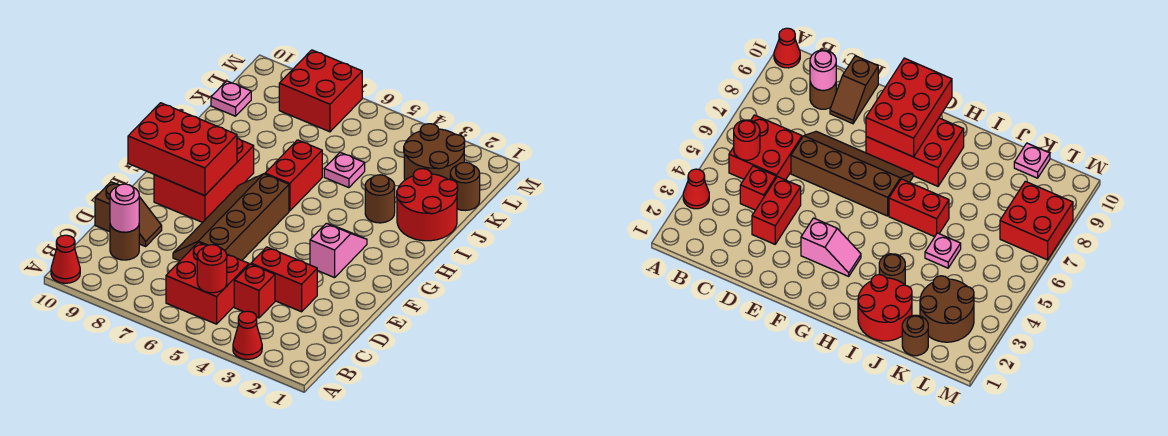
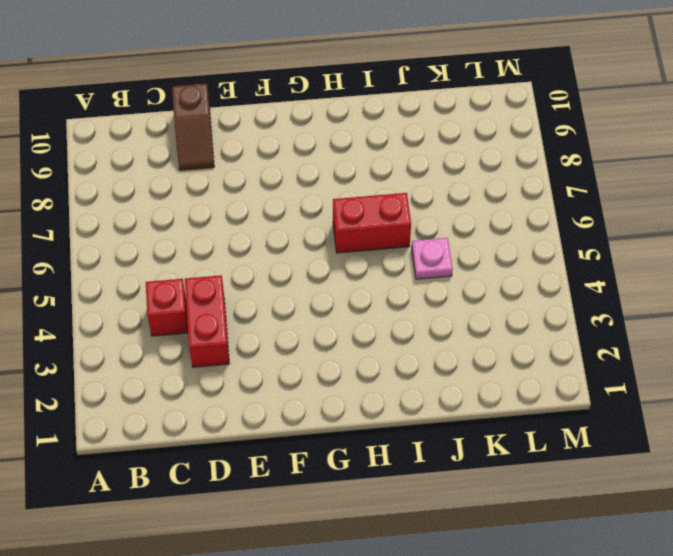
none -> red 1x1 cone [233,311,262,359]
none -> red 1x1 cone [51,235,80,283]
none -> red 2x2 brick [166,242,249,324]

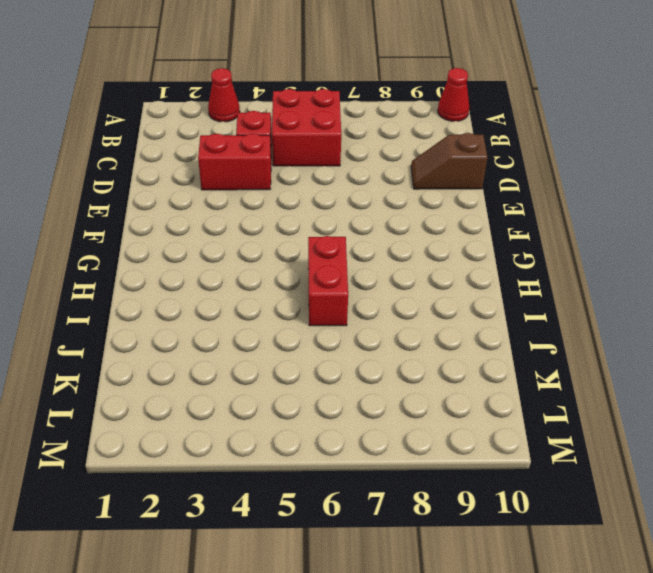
none -> brown 1x1 round brick [110,225,139,260]
none -> brown 2x4 slope [173,174,289,261]
none -> pink 1x2 slope [310,223,367,278]

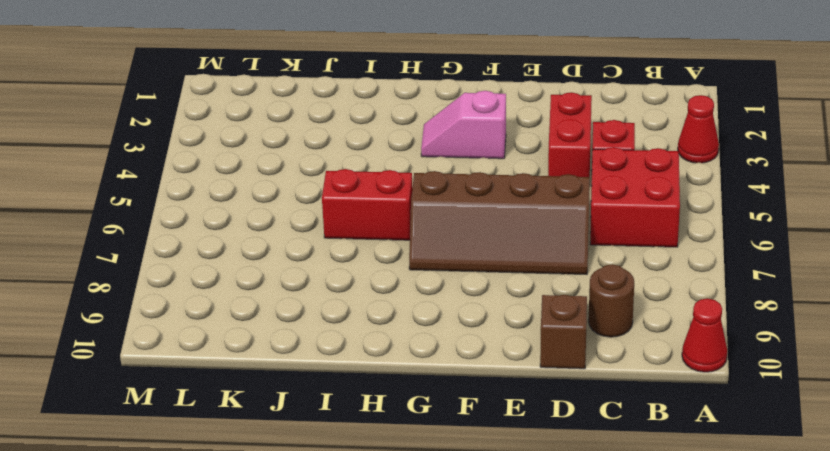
none -> red 2x3 brick [154,138,254,222]
none -> red 2x2 round brick [397,169,458,241]
none -> brown 1x1 round brick [365,175,395,223]

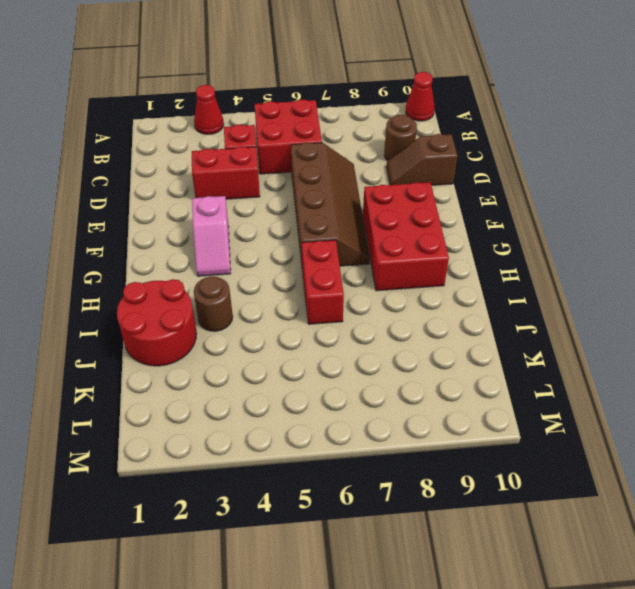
none -> pink 1x1 plate [324,152,365,188]
none -> brown 1x1 round brick [450,162,480,211]
none -> brown 2x2 round brick [404,124,465,180]

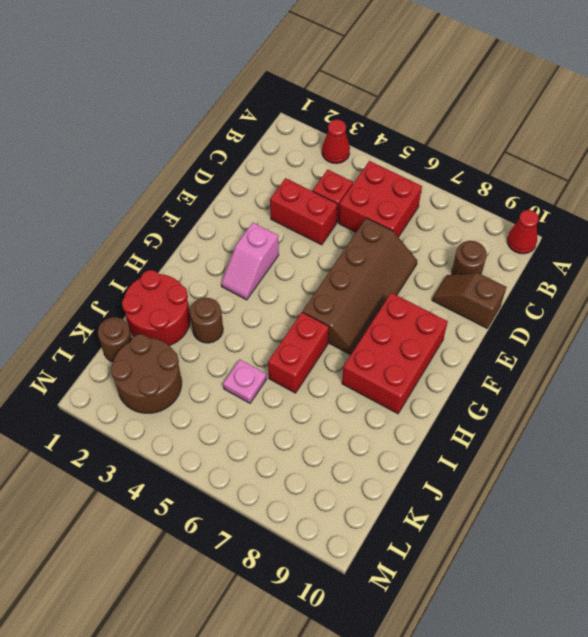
none -> pink 1x1 plate [211,81,251,116]
none -> red 2x2 brick [279,50,362,132]
none -> red 1x1 round brick [197,245,227,293]

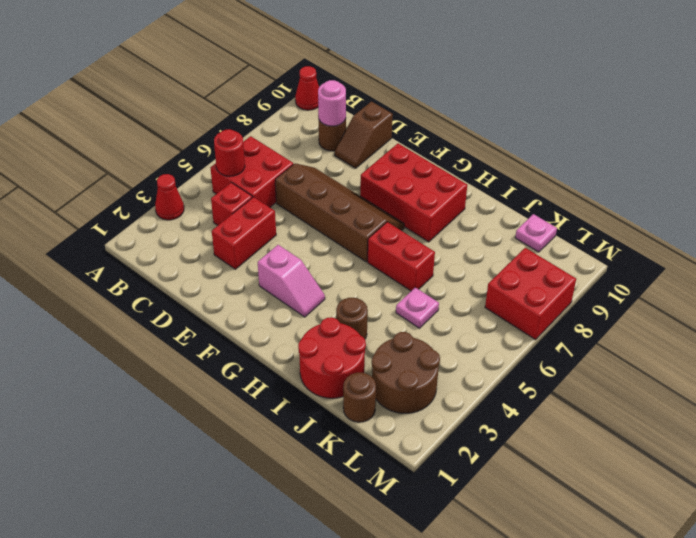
none -> red 2x3 brick [128,103,237,196]

